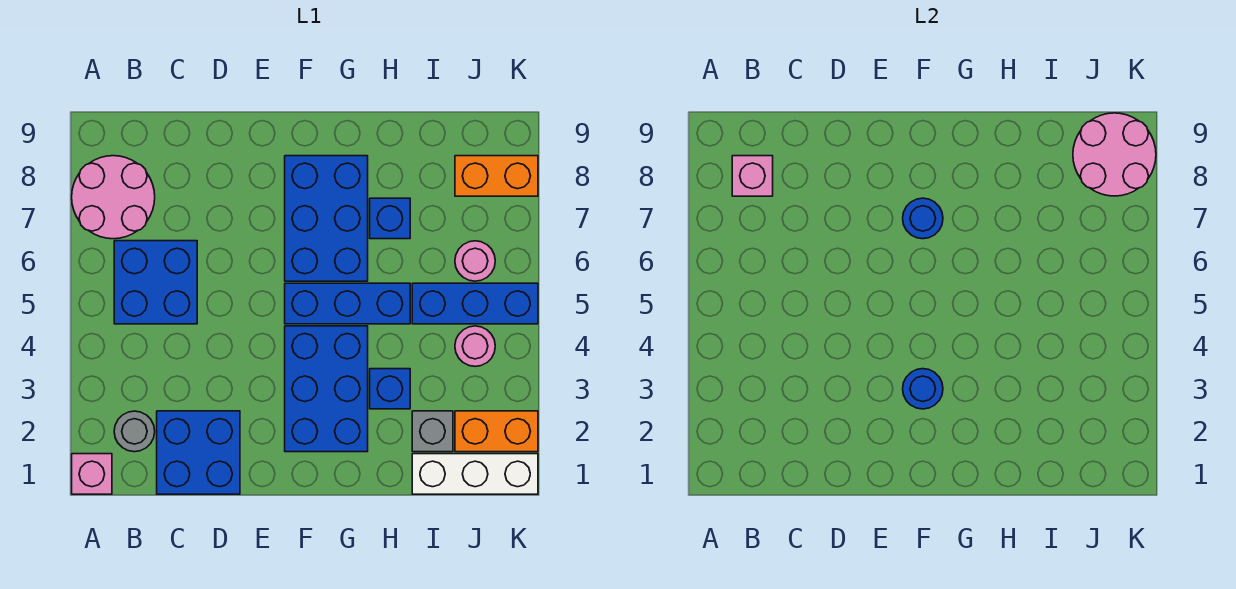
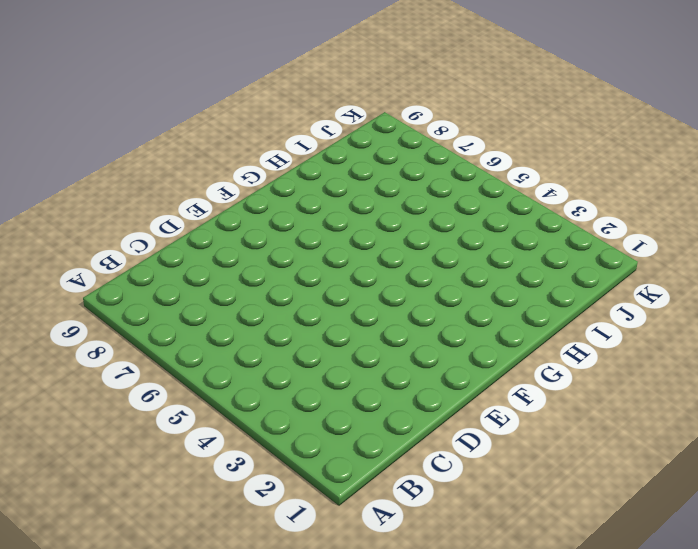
none -> pink 1x1 brick [72,454,112,494]
none -> pink 2x2 round brick [72,156,155,239]
none -> grey 1x1 round brick [114,411,155,452]

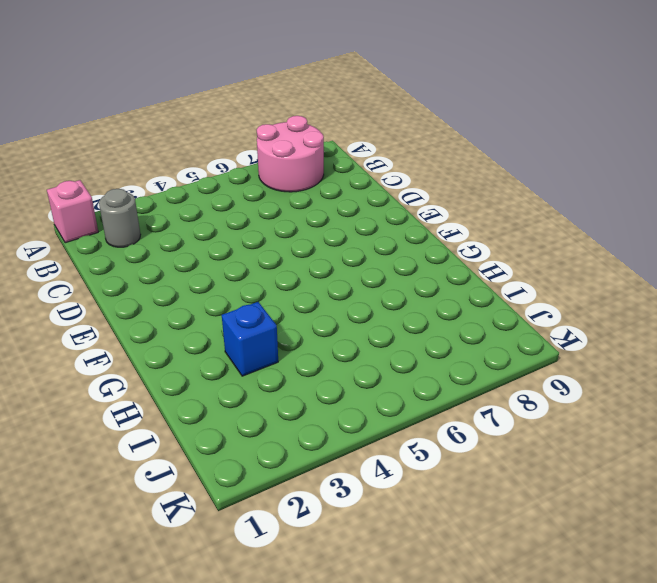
none -> blue 2x2 brick [114,241,197,324]
none -> blue 2x2 brick [157,411,240,494]
none -> blue 2x3 brick [285,326,368,452]

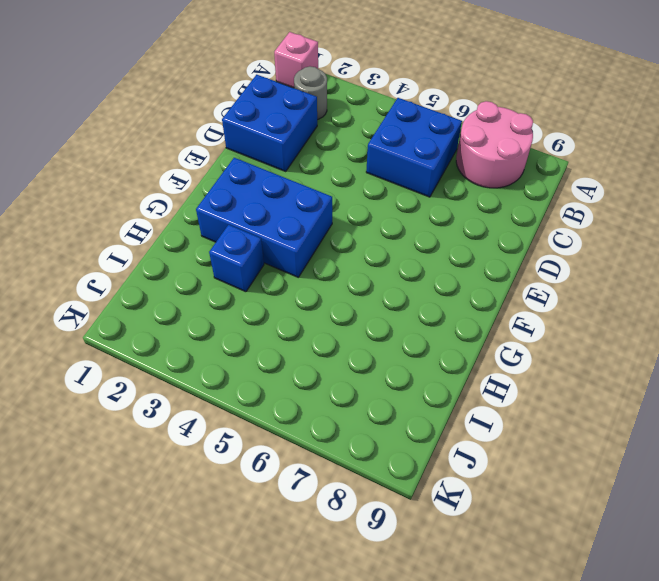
none -> blue 1x3 brick [285,283,410,324]
none -> blue 2x3 brick [285,156,368,281]
none -> blue 1x1 brick [370,198,410,239]

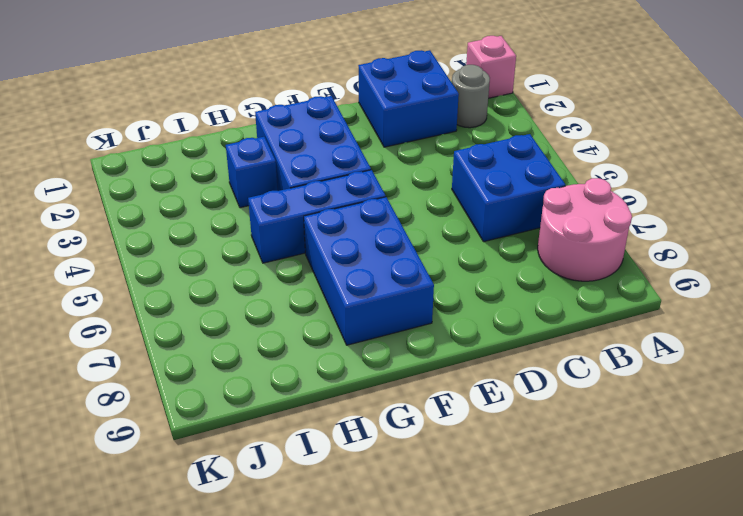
none -> blue 1x1 brick [370,198,410,239]
none -> white 1x3 brick [412,454,538,494]
none -> grey 1x1 brick [412,411,453,452]

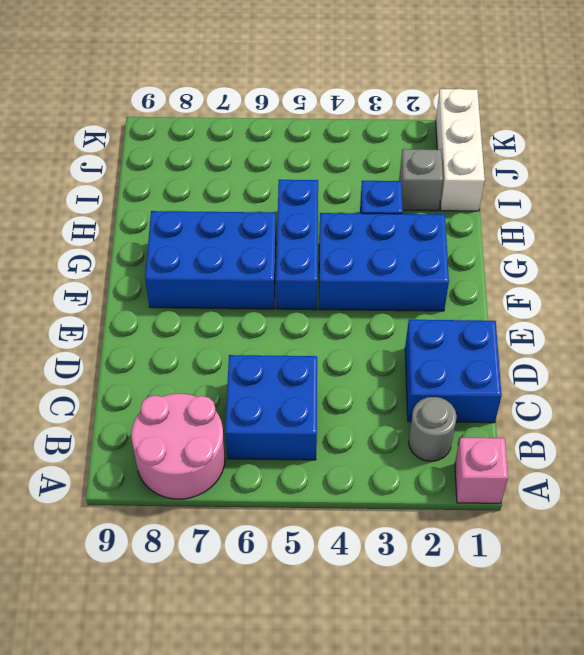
none -> blue 1x1 brick [370,198,410,239]
none -> blue 1x3 brick [412,283,538,324]
none -> orange 1x2 brick [455,411,538,452]

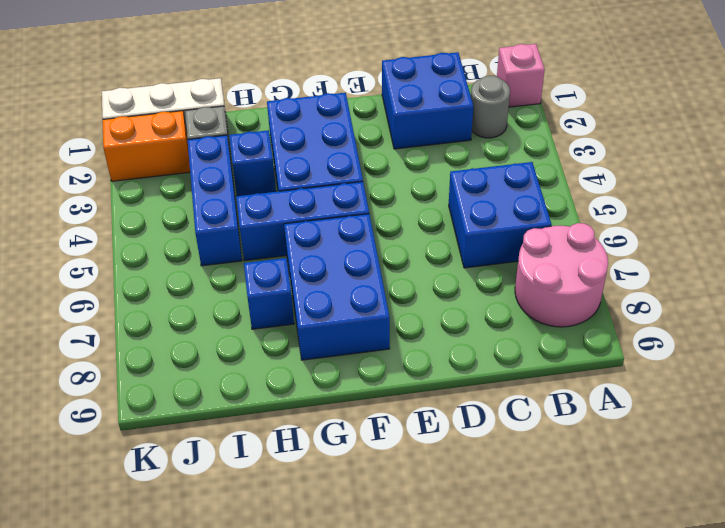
blue 1x3 brick [188,135,242,266] -> blue 1x3 brick turned to [412,283,538,324]
none -> pink 1x1 round brick [455,326,495,366]
none -> pink 1x1 round brick [455,241,495,281]
none -> orange 1x2 brick [455,156,538,196]

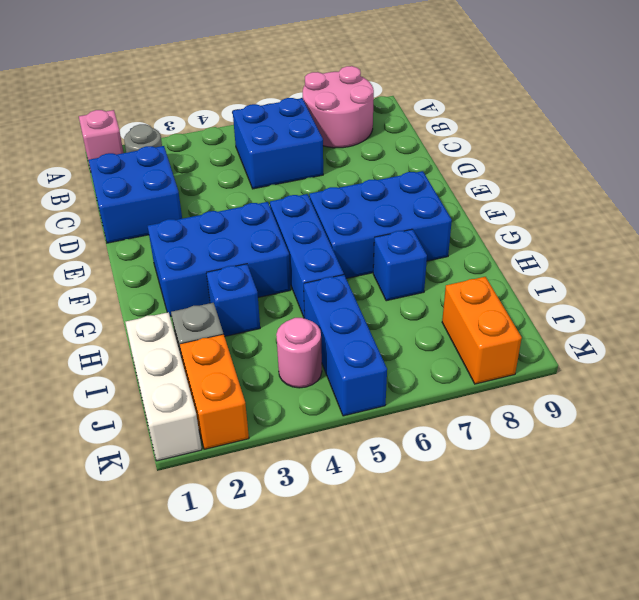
none -> pink 1x1 round brick [455,241,495,281]
none -> pink 1x1 brick [732,156,773,196]
none -> blue 1x1 round brick [903,369,943,409]

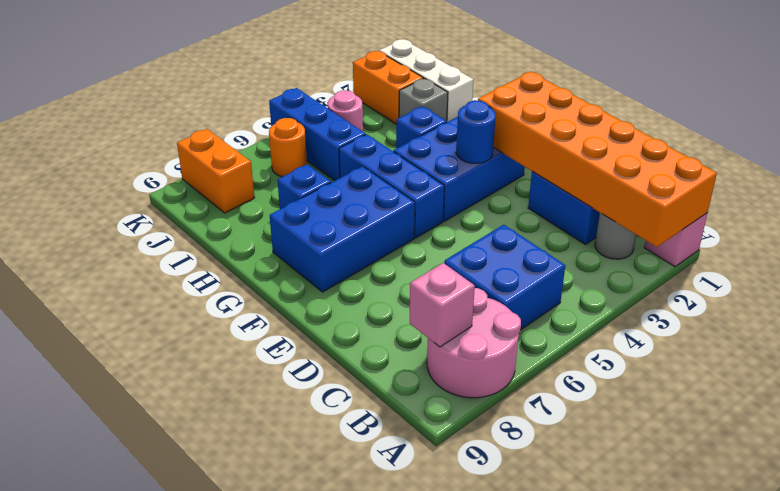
orange 2x6 brick [478,72,717,247] -> none
orange 1x1 round brick [269,118,307,177] -> pink 1x1 round brick [455,241,495,281]
none -> blue 1x1 round brick [903,198,943,239]
none -> pink 2x2 round brick [1073,113,1156,196]

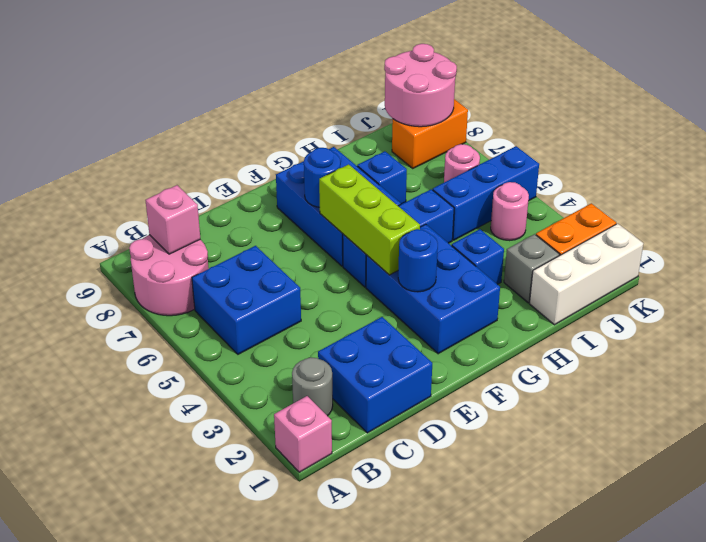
lime 1x3 brick [319,164,420,275] -> none

